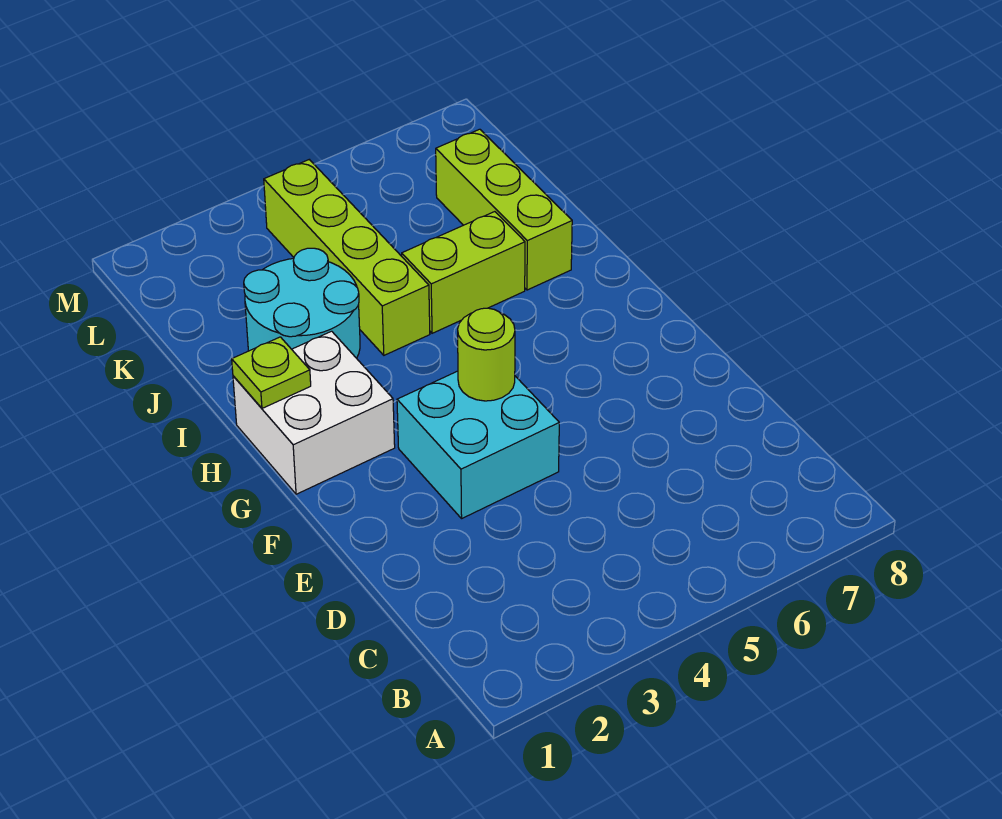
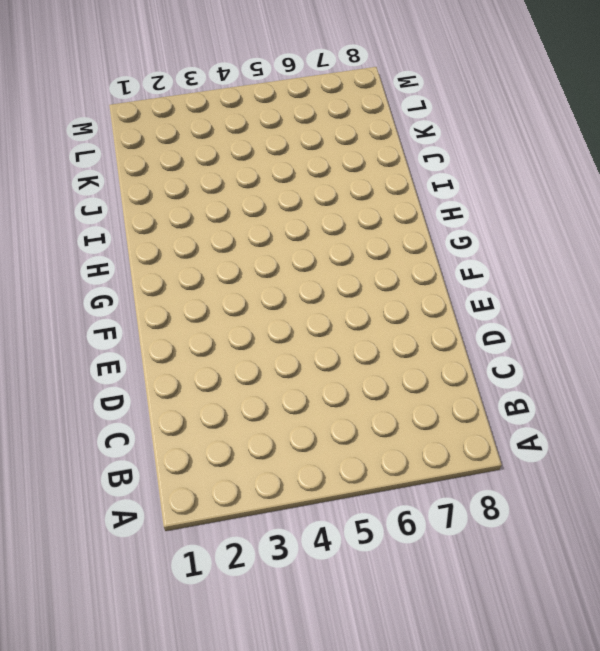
none -> cyan 2x2 brick [397,371,559,518]
none -> white 2x2 brick [233,331,395,494]

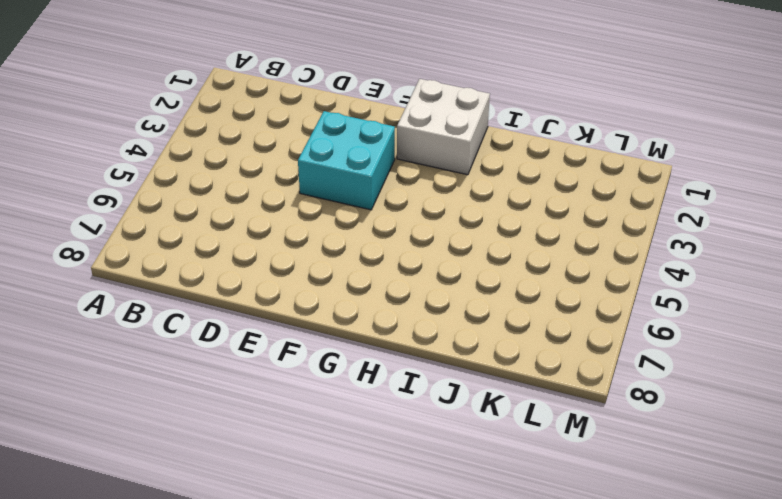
none -> cyan 2x2 round brick [244,248,360,358]
none -> lime 1x4 brick [264,160,430,355]

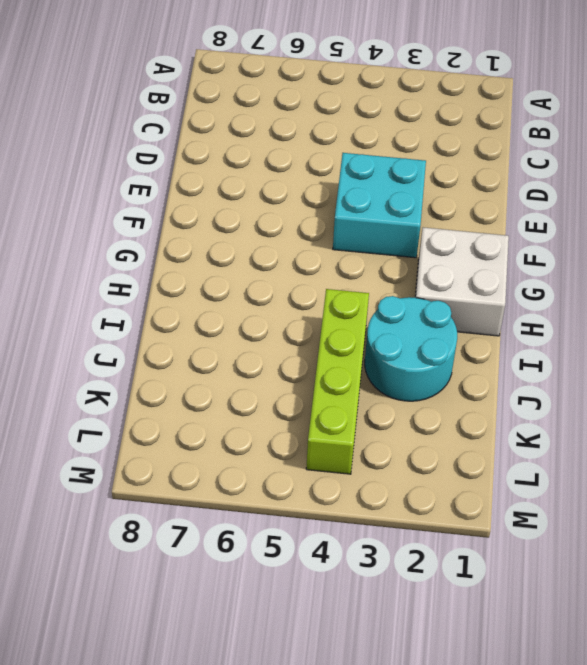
none -> lime 1x2 brick [402,212,525,333]
none -> lime 1x3 brick [436,129,572,290]

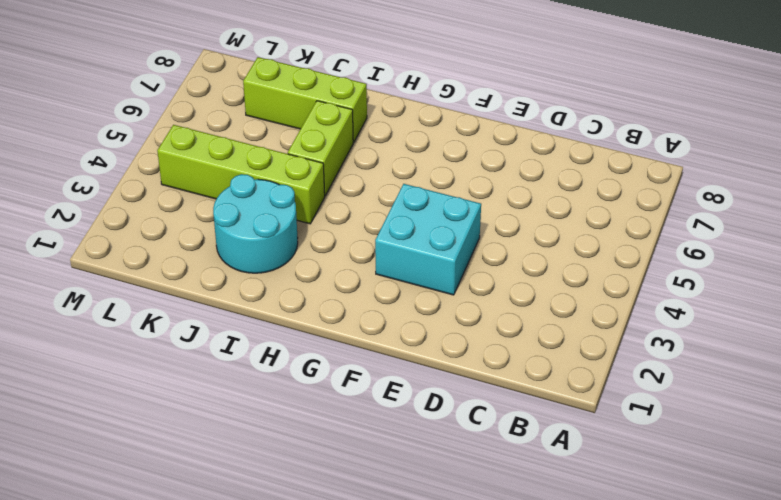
none -> white 2x2 brick [233,331,395,494]
none -> lime 1x1 round brick [458,308,515,401]

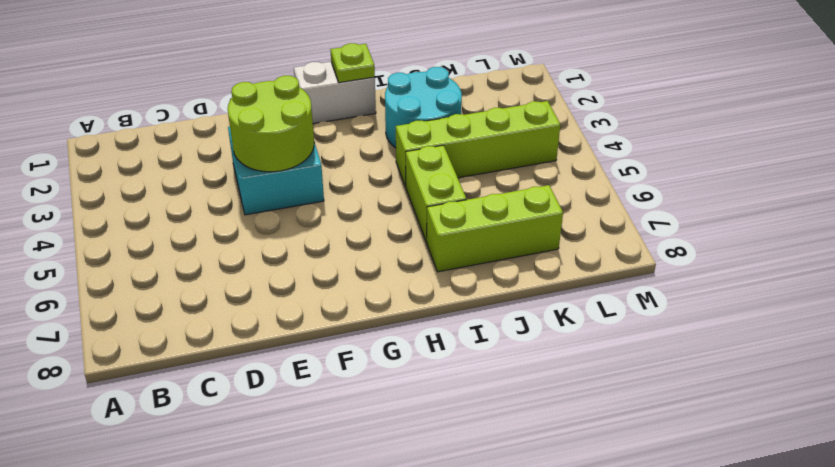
lime 2x2 round brick [228,76,314,172] -> lime 1x1 round brick [458,308,515,401]
white 1x2 brick [294,62,376,124] -> white 2x2 brick [233,331,395,494]

